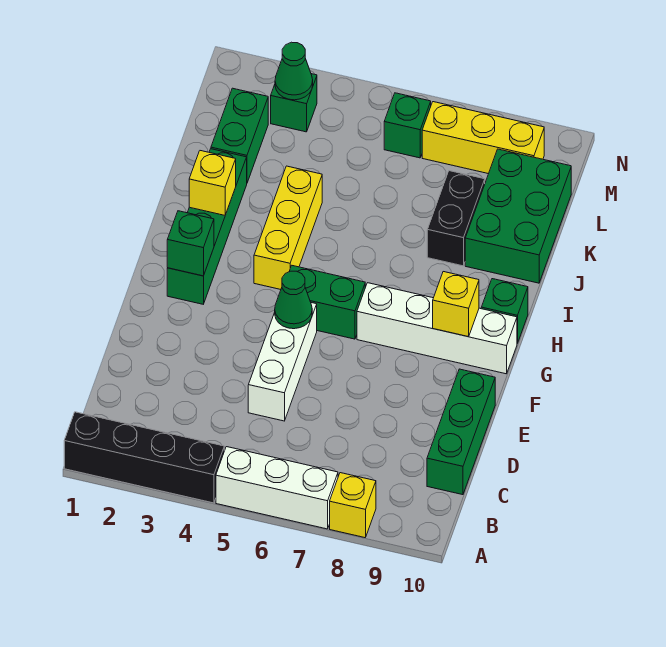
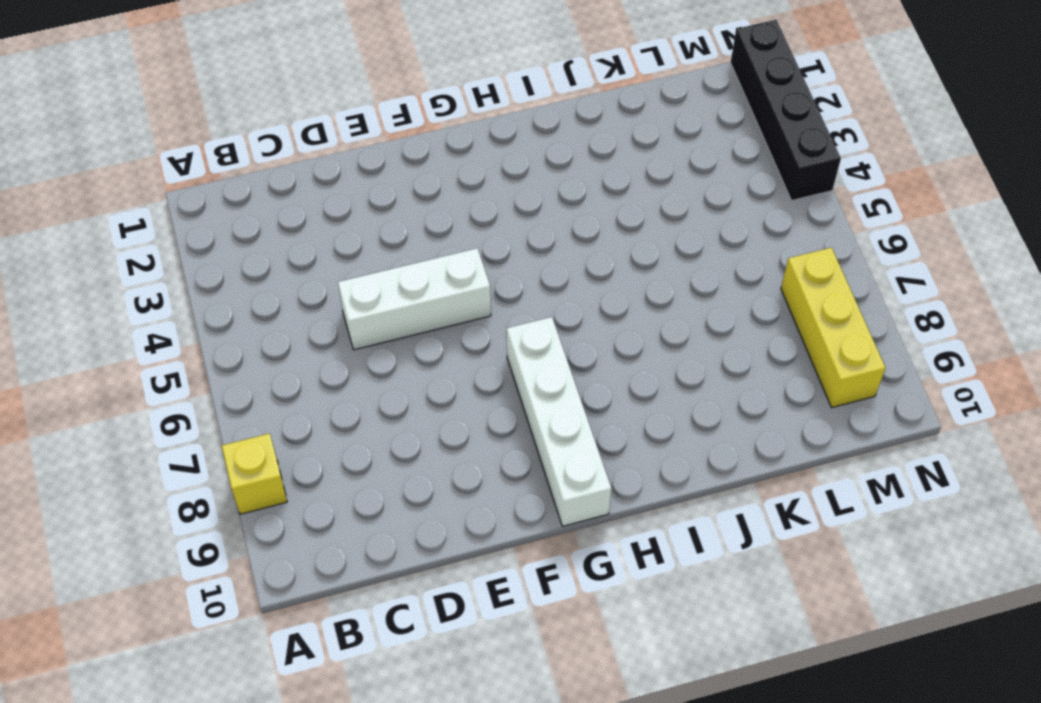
black 1x4 brick [731,20,841,201] -> black 1x4 brick moved to [64,412,224,503]
none -> white 1x3 brick [216,447,338,529]
none -> green 1x3 brick [427,369,495,495]
none -> green 1x4 brick [167,149,247,304]

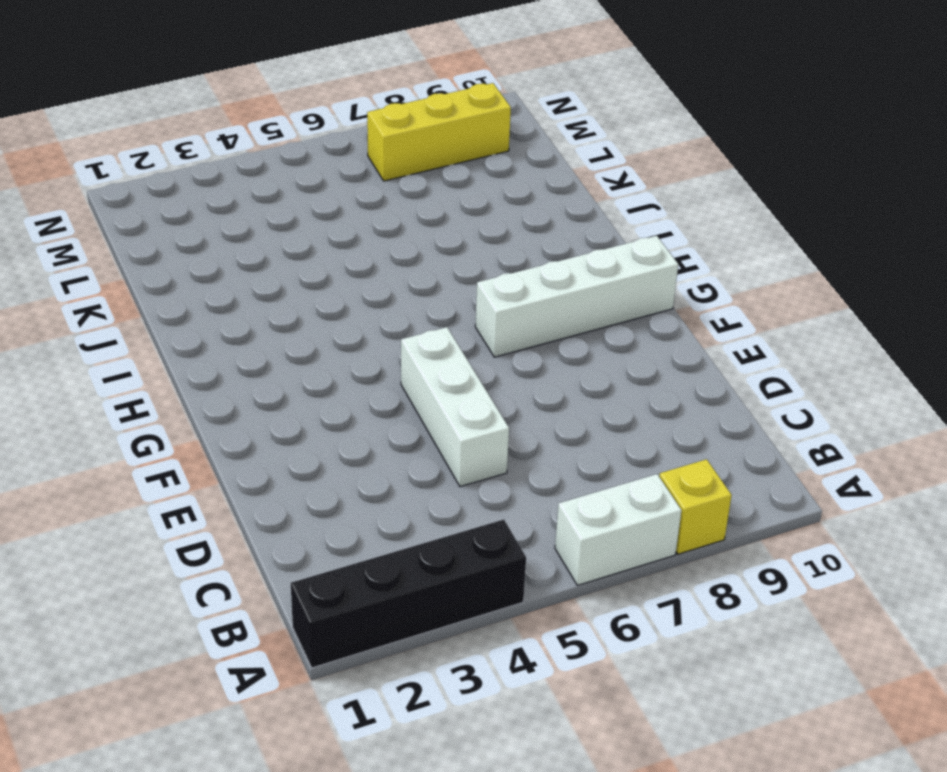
white 1x2 brick [555,474,682,585] -> white 1x3 brick [216,447,338,529]
none -> green 1x3 brick [427,369,495,495]
none -> green 1x4 brick [167,149,247,304]
none -> green 1x2 brick [289,266,365,339]

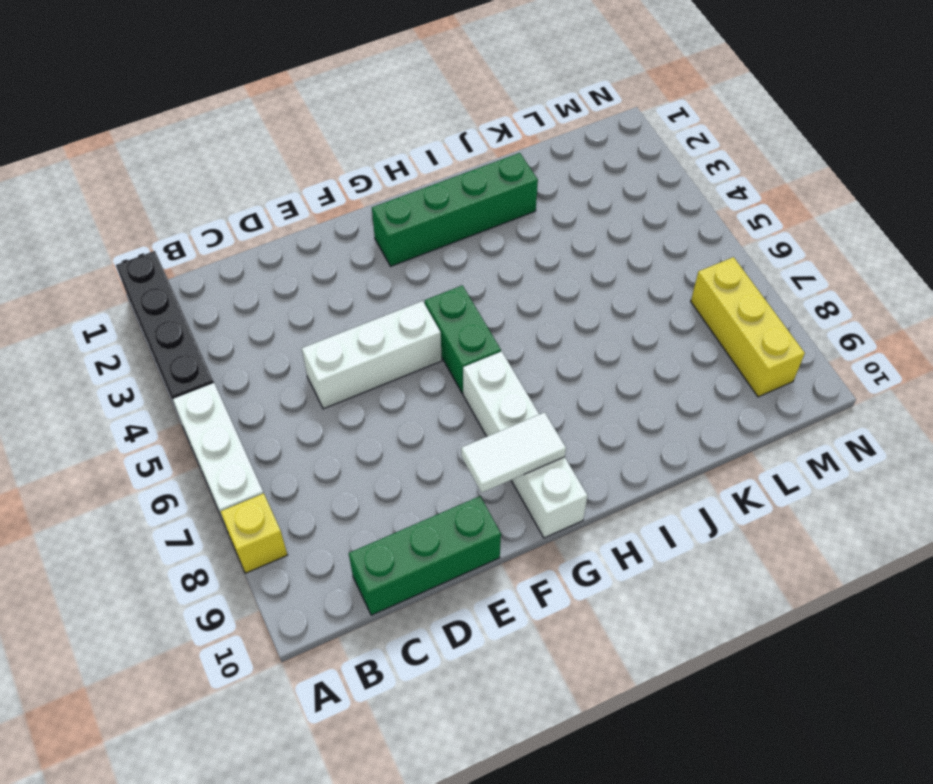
white 1x2 tile [461,412,566,493] -> yellow 1x1 brick [433,272,479,337]
none -> yellow 1x3 brick [254,166,322,290]
none -> green 1x1 brick [481,279,528,343]
none -> black 1x2 brick [427,171,485,266]

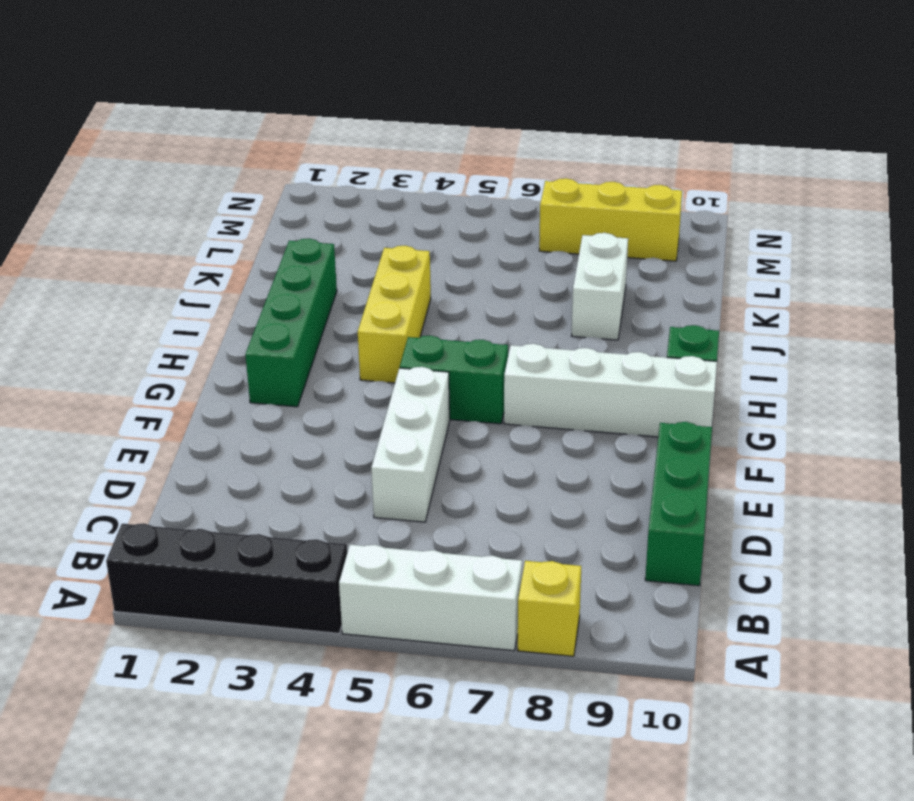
white 1x2 brick [572,233,628,340] -> black 1x2 brick [427,171,485,266]
none -> green 2x3 brick [465,149,571,283]
none -> green 1x2 brick [211,88,268,183]
none -> green 1x1 brick [271,74,317,132]

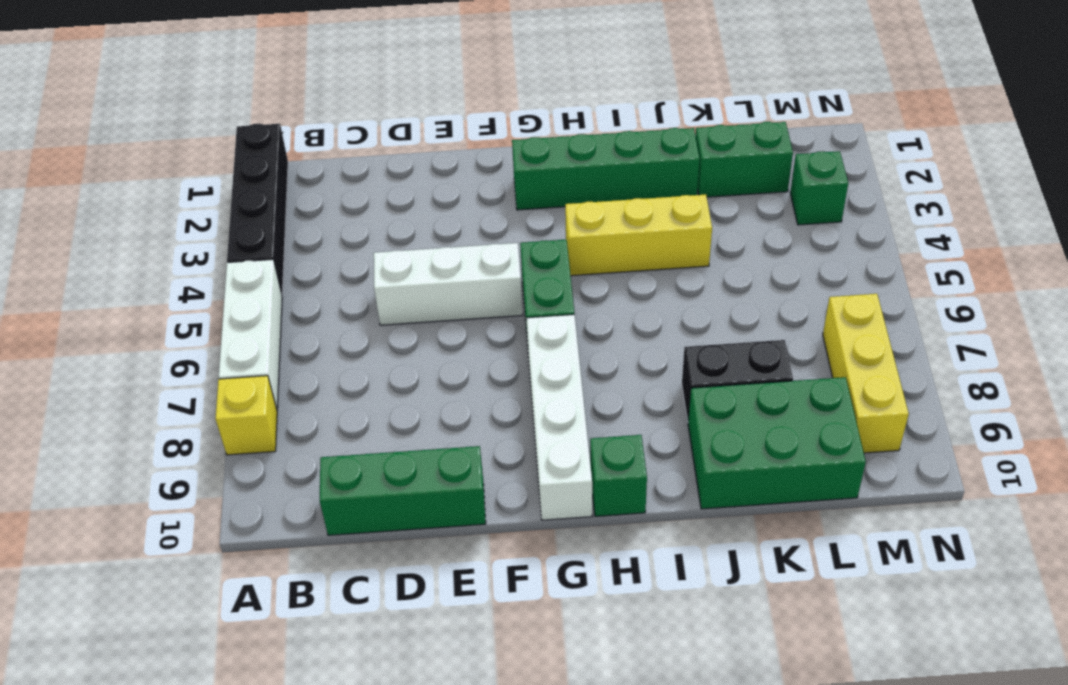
none -> green 1x1 brick [384,93,431,158]
none -> green 1x1 cone [275,271,312,329]
none -> green 1x1 brick [167,211,214,276]

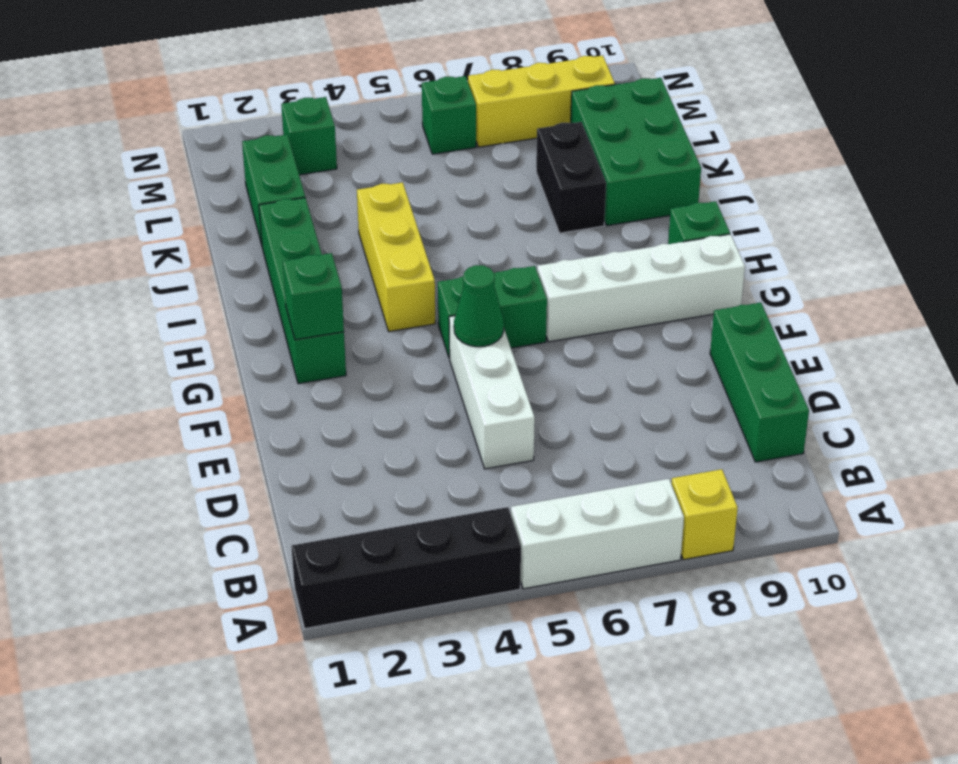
none -> yellow 1x1 brick [433,272,479,337]
none -> yellow 1x1 brick [189,151,236,215]
none -> green 1x1 cone [275,42,313,100]

